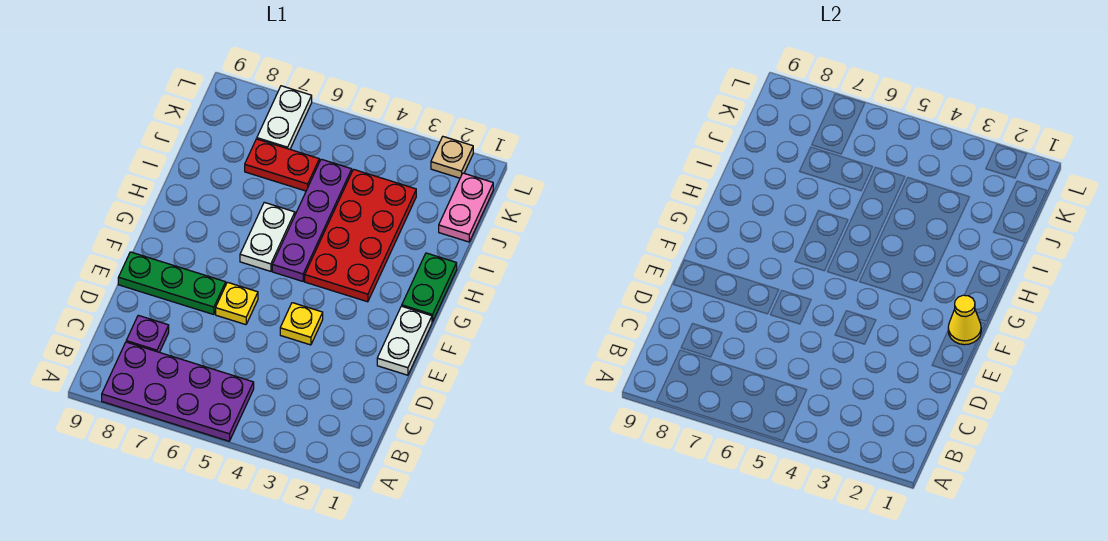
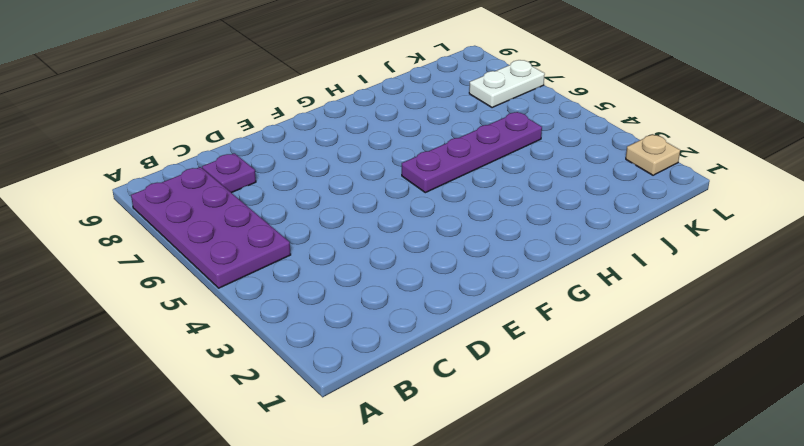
none -> white 1x2 plate [377,306,432,375]
none -> yellow 1x1 plate [280,303,323,345]
none -> yellow 1x1 plate [216,282,258,325]

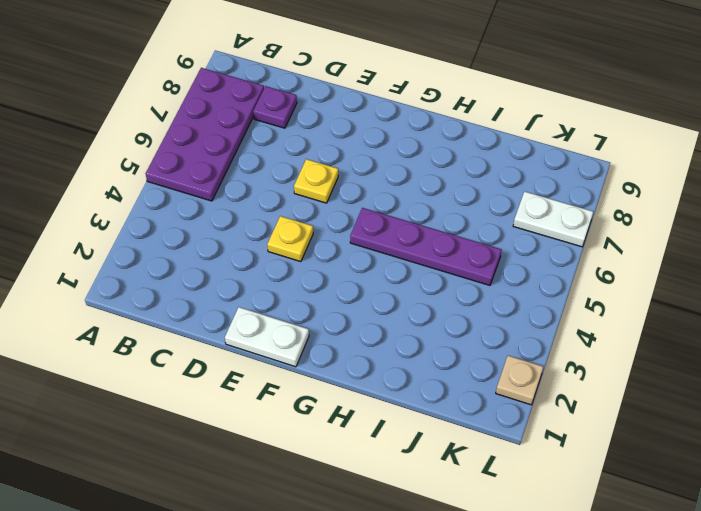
none -> green 1x3 plate [118,252,226,315]
none -> green 1x2 plate [402,253,457,322]
none -> red 2x4 plate [305,169,416,302]

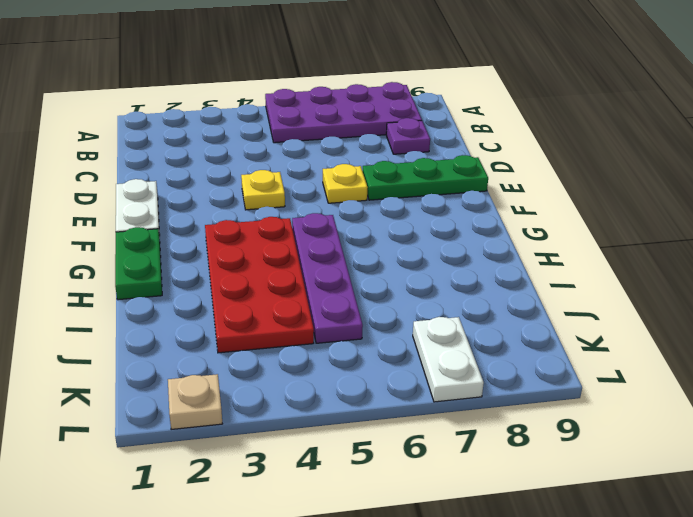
none -> white 1x2 plate [240,202,295,271]
none -> pink 1x2 plate [439,173,493,242]
none -> red 1x2 plate [245,139,319,191]

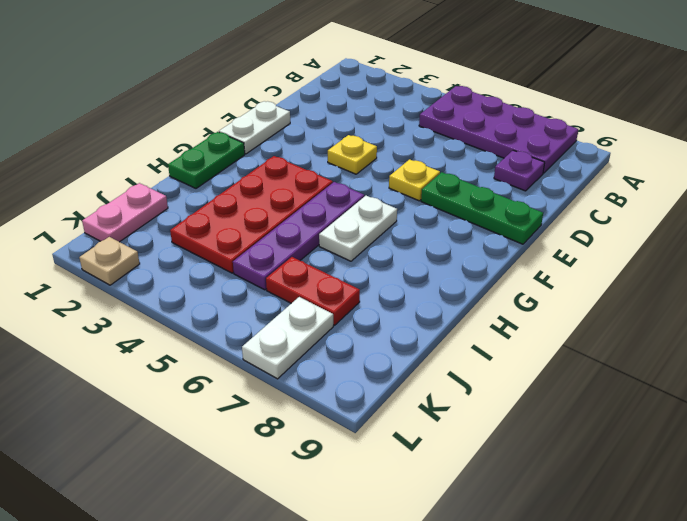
none -> yellow 1x1 cone [948,295,981,345]

